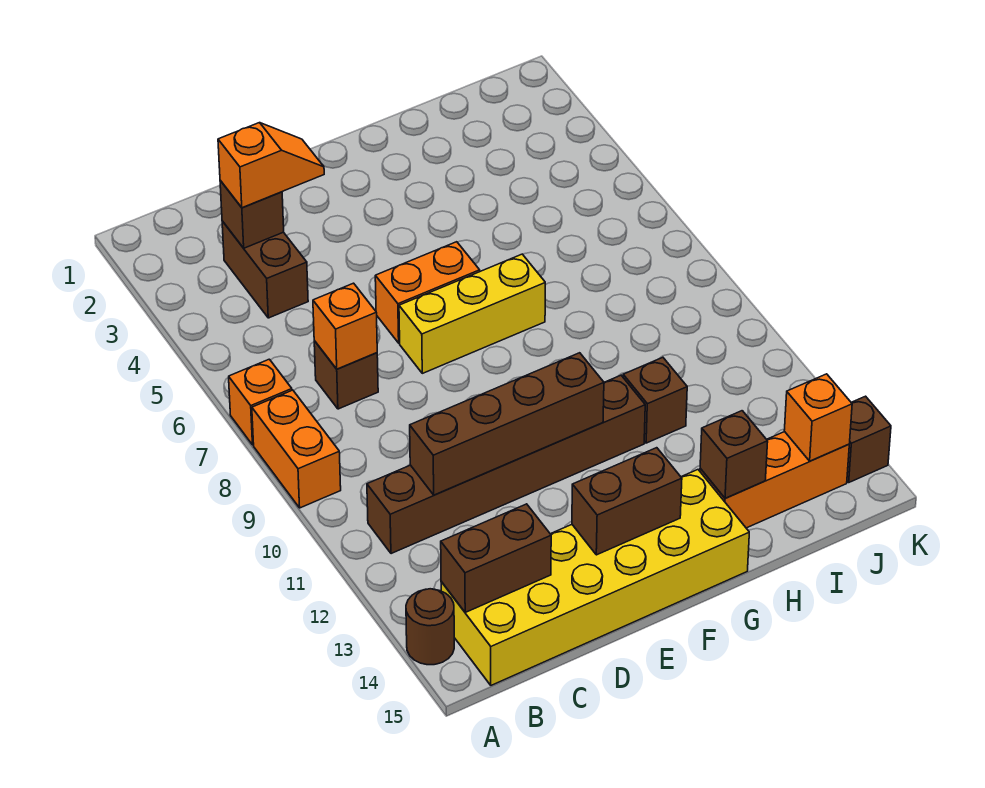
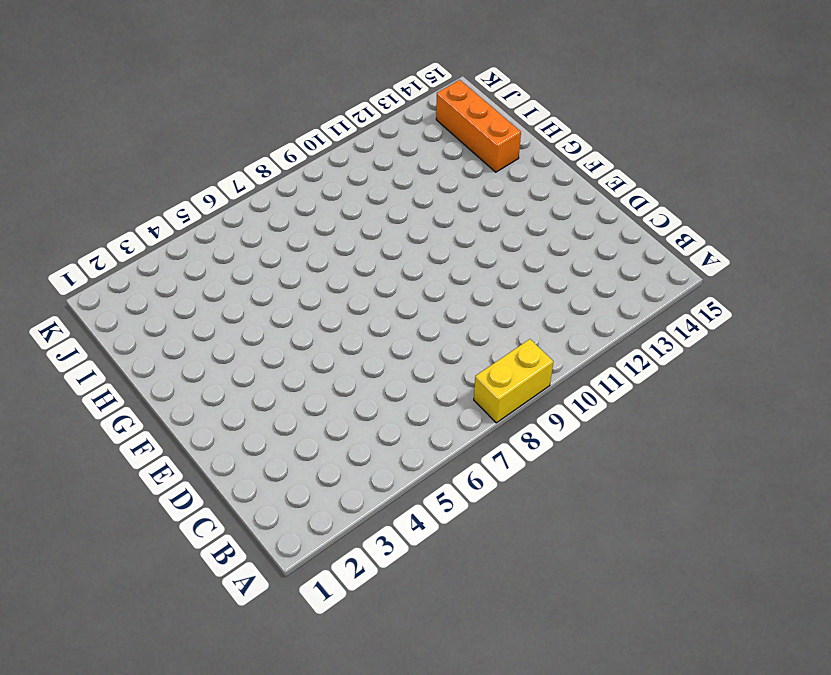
yellow 1x2 brick [474,339,553,423] -> orange 1x2 brick [252,390,341,508]
none -> orange 1x1 brick [229,359,292,445]
none -> brown 1x1 round brick [406,589,454,665]
none -> brown 1x6 brick [367,375,645,554]

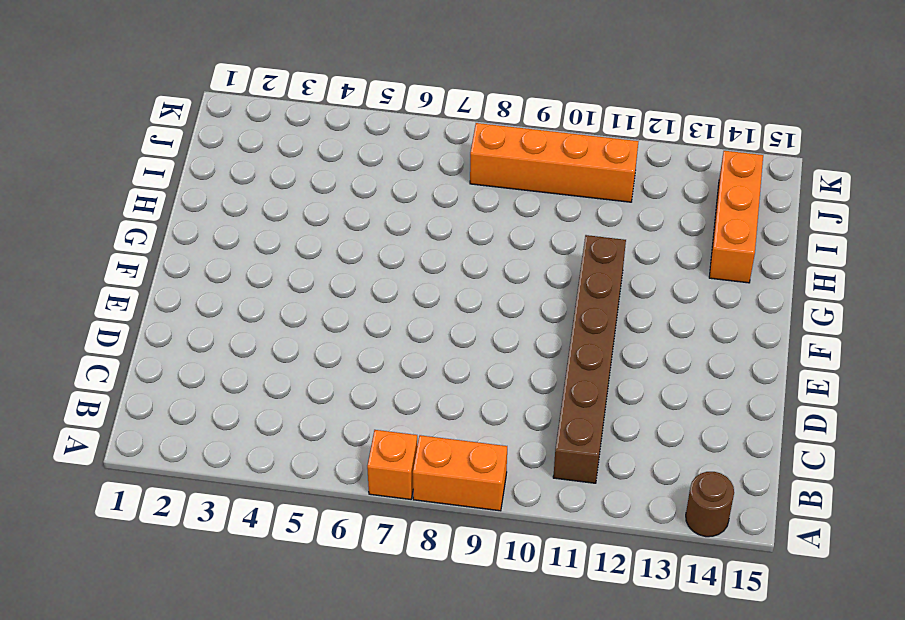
orange 1x4 brick [470,123,638,202] -> none
none -> yellow 2x6 brick [441,470,749,685]
none -> brown 1x2 brick [222,221,308,318]
none -> brown 1x1 brick [314,341,378,409]

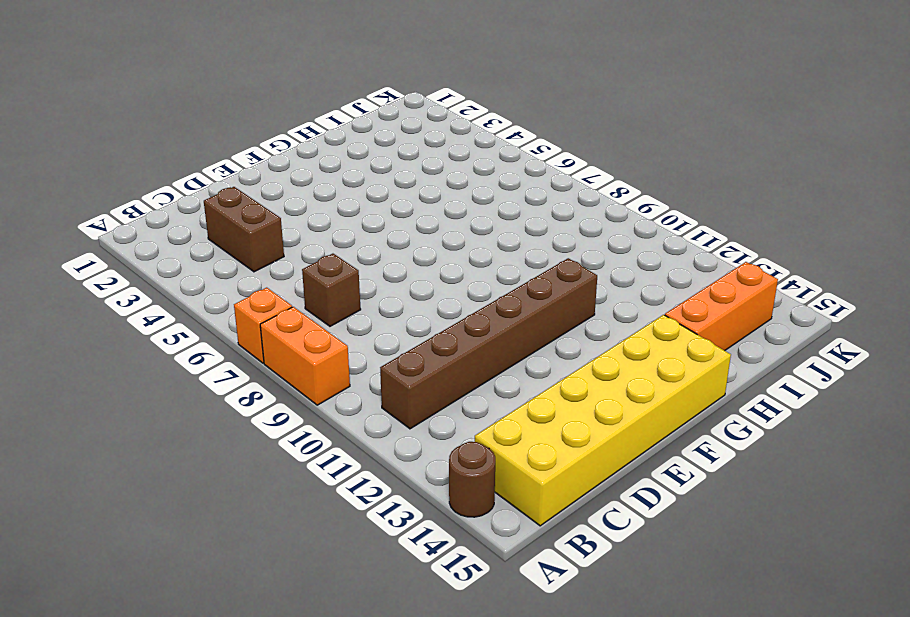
none -> orange 1x2 brick [375,242,480,343]
none -> yellow 1x3 brick [399,254,545,373]
none -> brown 1x1 brick [623,357,687,443]

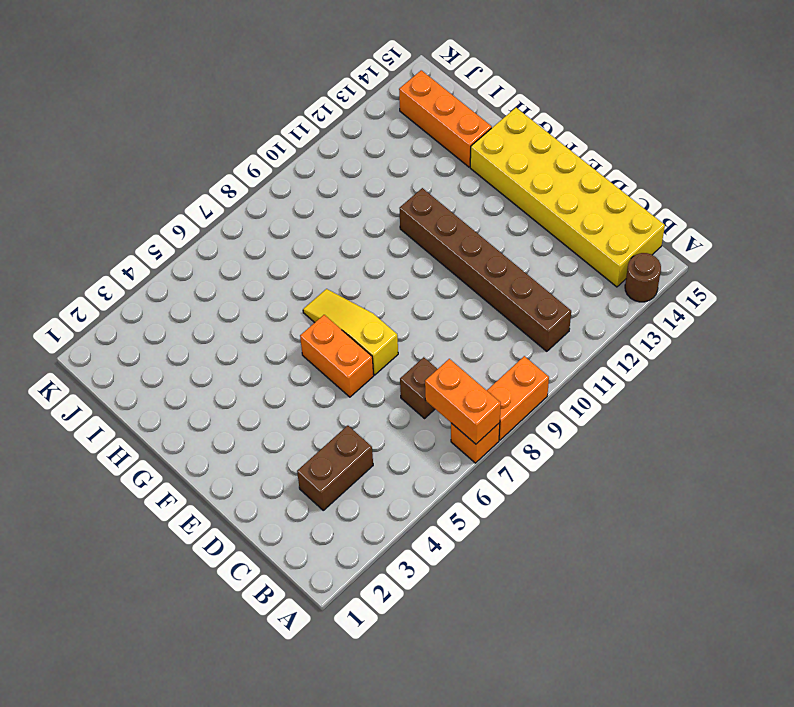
orange 1x2 brick [425,359,501,444] -> none
yellow 1x3 slope [303,289,398,375] -> yellow 1x3 brick [399,254,545,373]
none -> brown 1x1 brick [623,357,687,443]
none -> brown 1x1 brick [847,396,891,482]
none -> brown 1x2 brick [441,504,551,612]

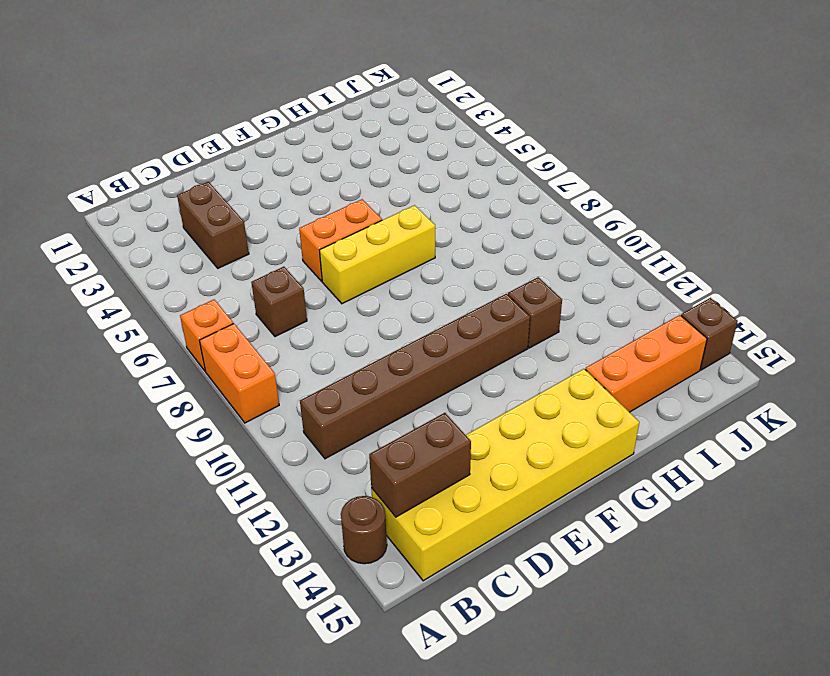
none -> brown 1x1 brick [220,181,284,248]
none -> orange 1x1 brick [313,283,377,369]
none -> brown 1x4 brick [410,353,604,495]

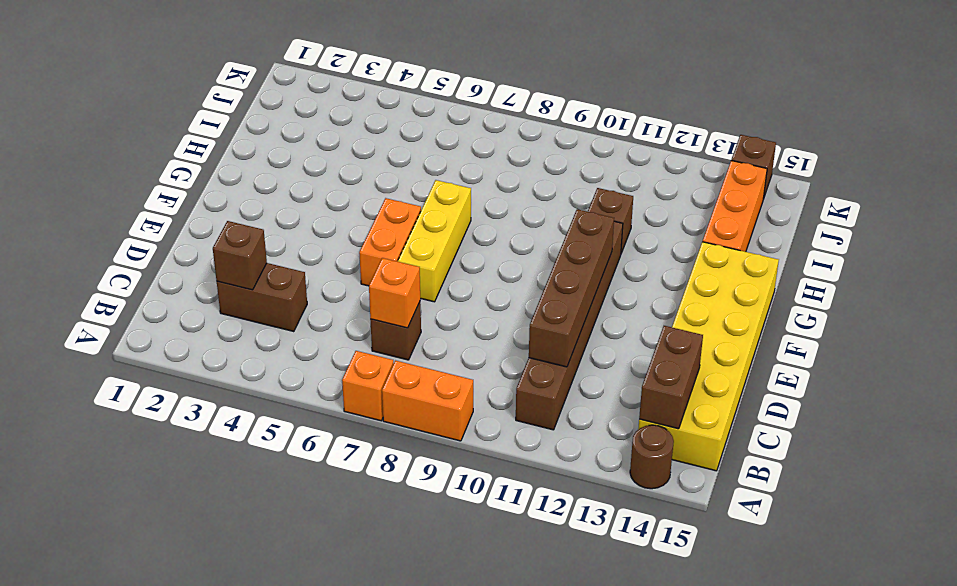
none -> brown 1x2 brick [572,448,682,555]
none -> brown 1x1 brick [700,411,768,498]
none -> orange 1x1 brick [784,374,852,461]

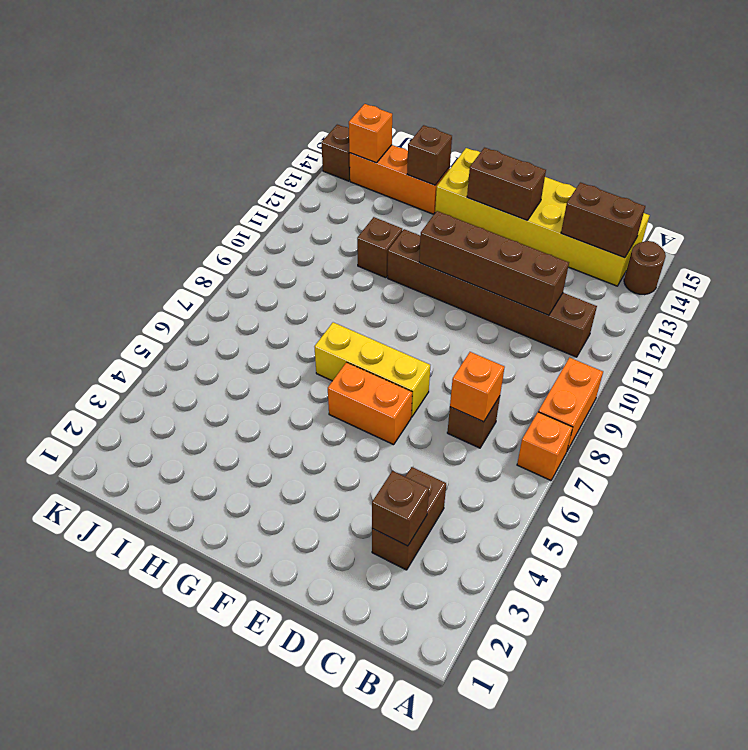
none -> orange 1x2 slope [218,123,324,208]

